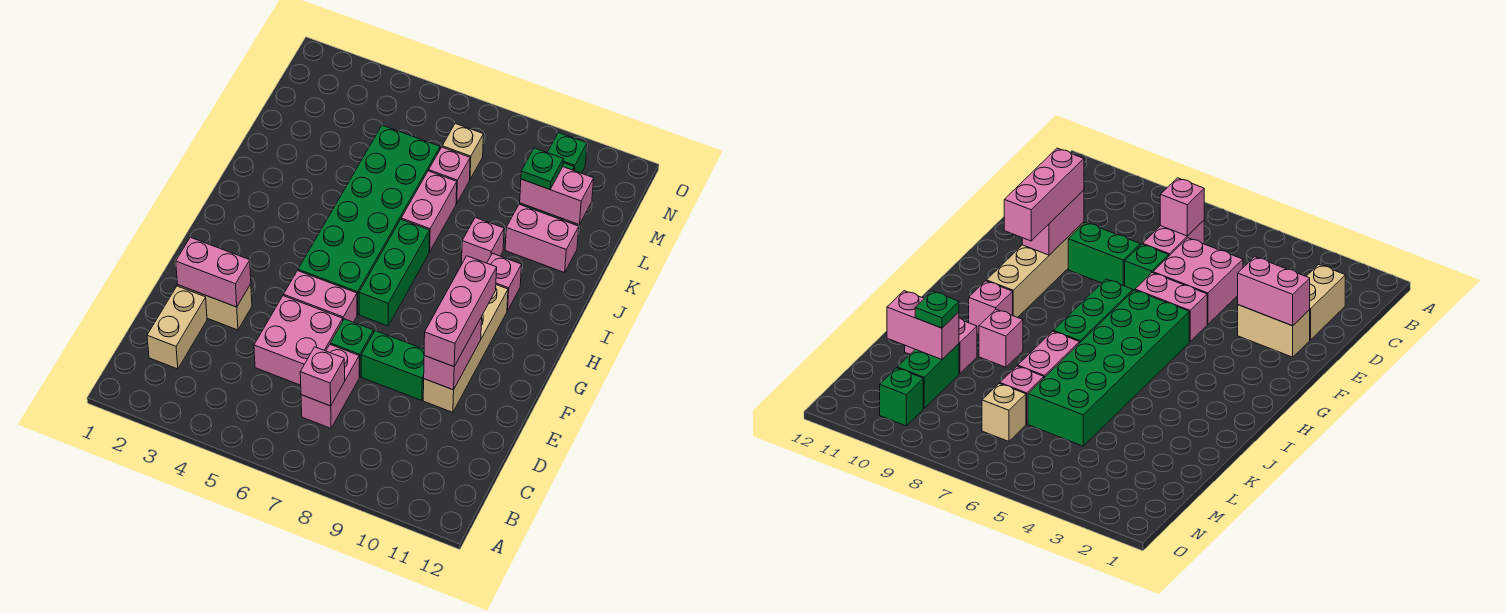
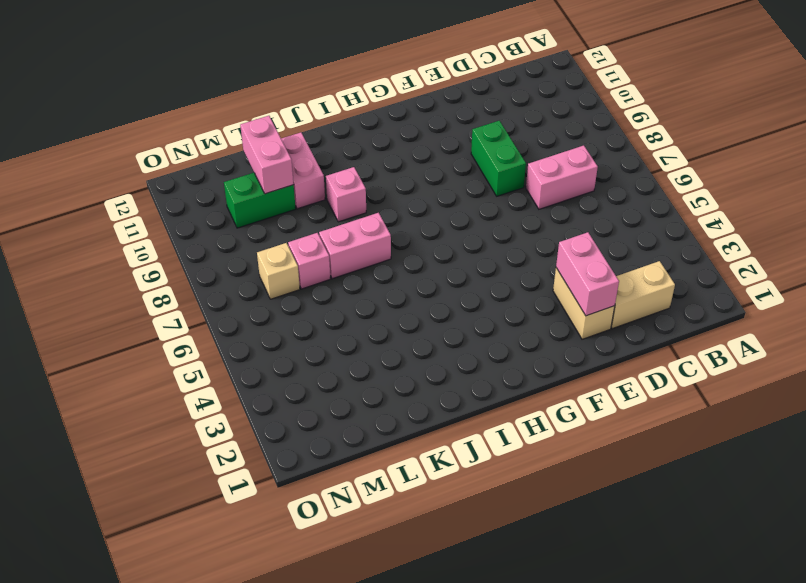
none -> pink 2x2 brick [254,296,343,385]
none -> green 1x1 brick [330,319,374,377]
none -> tan 1x4 brick [423,285,508,412]

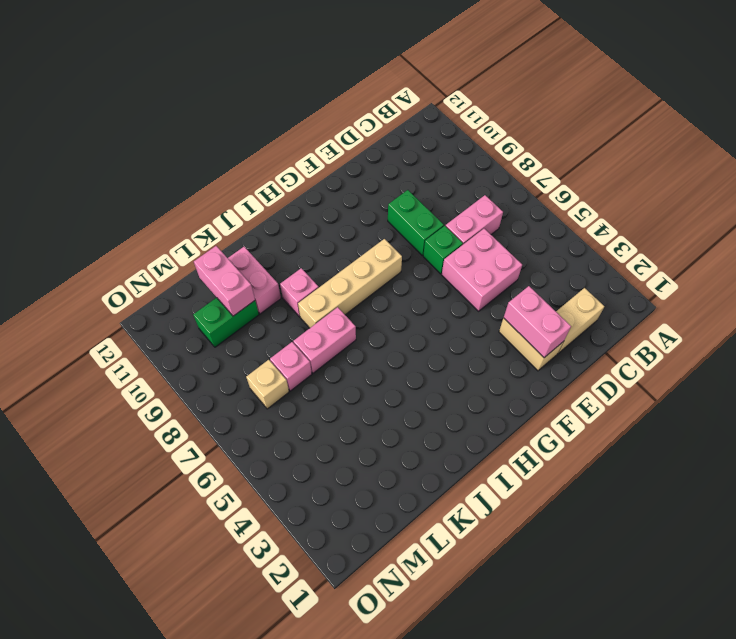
tan 1x4 brick [298,239,402,328] -> tan 1x4 brick moved to [423,285,508,412]
none -> pink 1x2 brick [284,271,357,322]
none -> green 2x6 brick [298,125,440,315]
none -> green 1x3 brick [359,220,430,326]

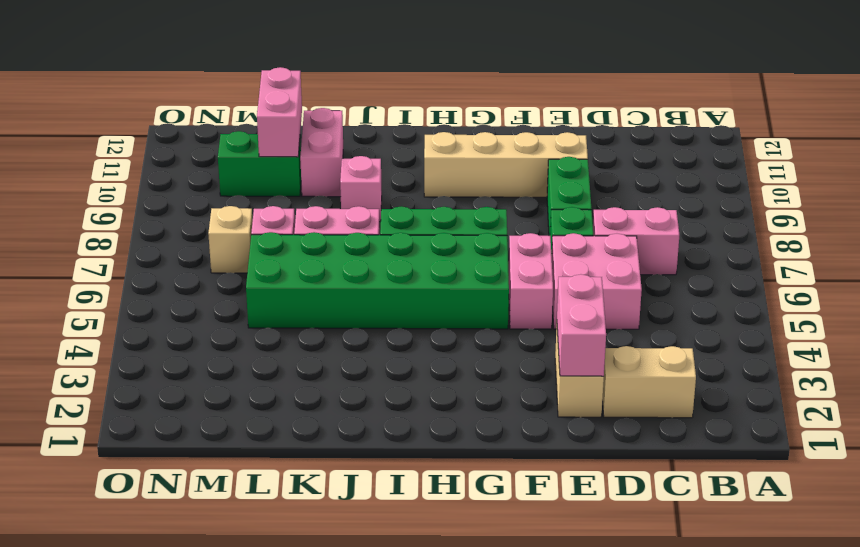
none -> pink 1x1 brick [487,253,522,311]
none -> green 1x1 brick [547,133,587,173]
none -> pink 1x1 brick [300,347,345,406]

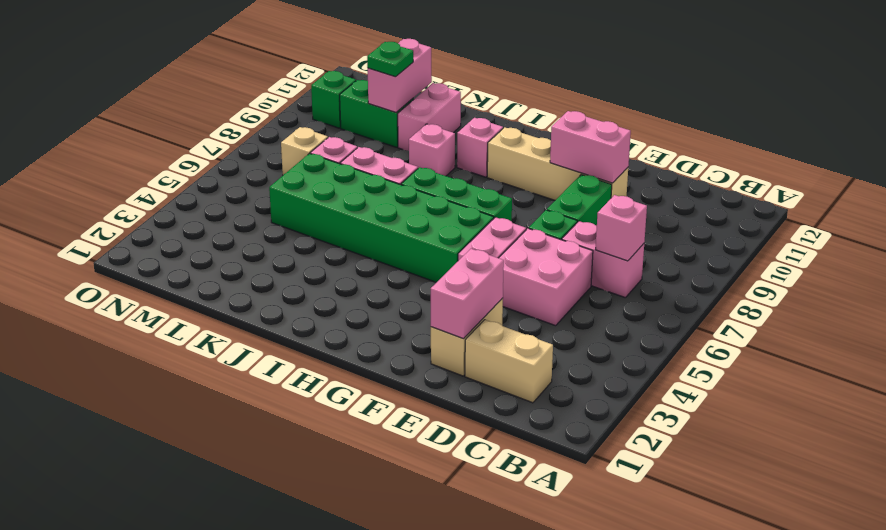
none -> pink 1x3 brick [424,256,497,367]

